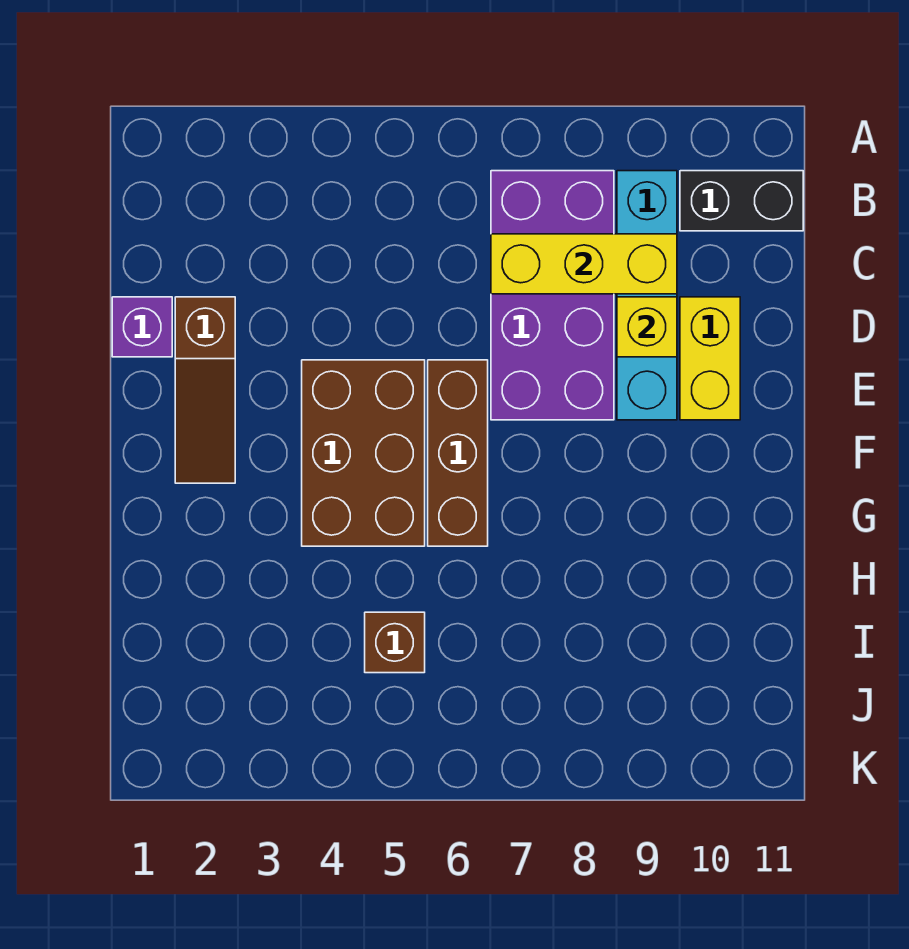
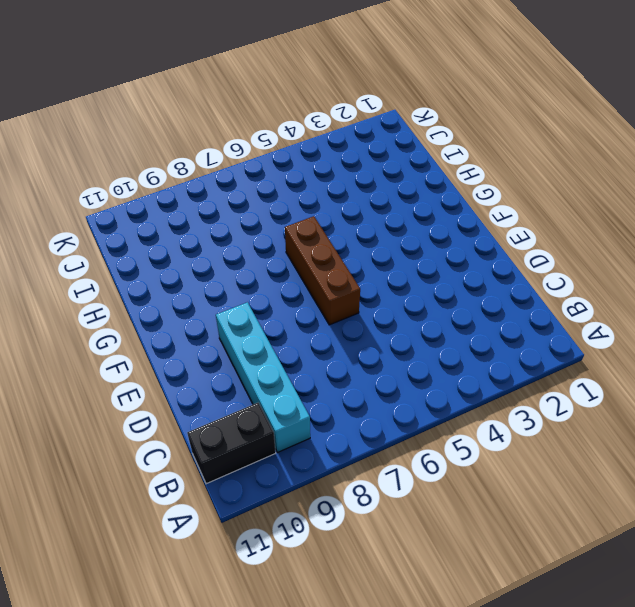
none -> purple 2x4 brick [491,171,614,420]
none -> purple 1x1 brick [112,297,172,357]

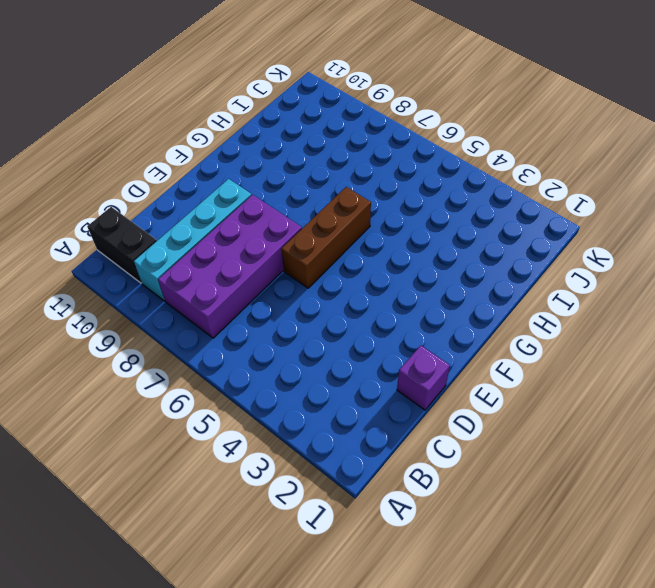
none -> brown 1x3 slope [175,297,235,483]
none -> yellow 1x2 brick [680,297,740,420]

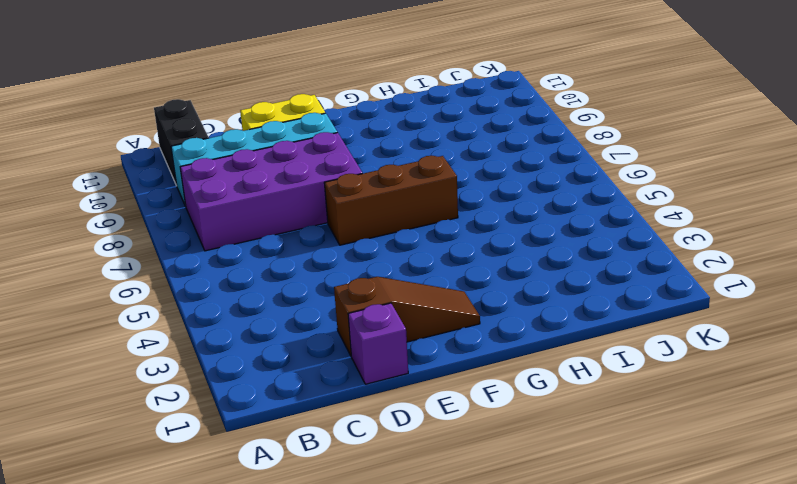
none -> brown 2x3 brick [302,360,425,546]
none -> brown 1x1 brick [365,612,425,673]

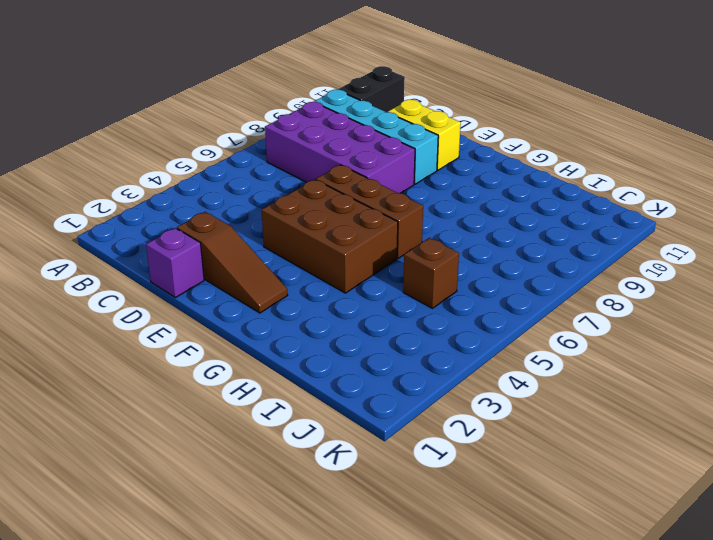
none -> yellow 1x3 brick [491,234,677,294]
none -> yellow 1x1 brick [617,297,677,357]

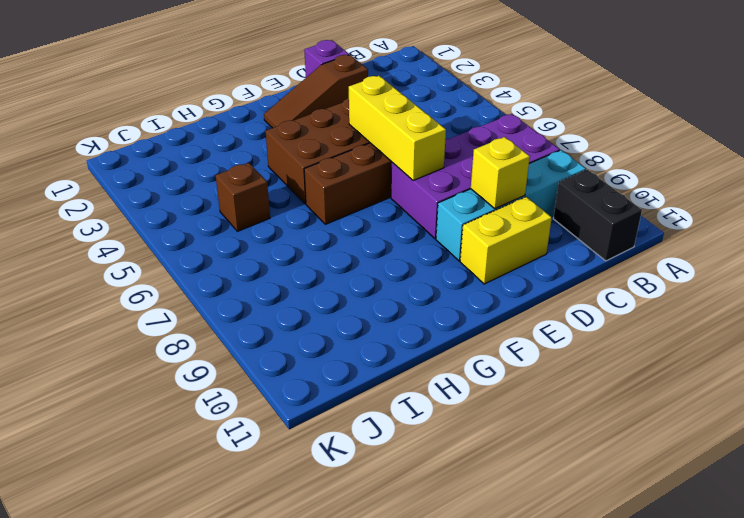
yellow 1x3 brick [349,76,446,181] -> yellow 1x3 brick moved to [491,234,677,294]

